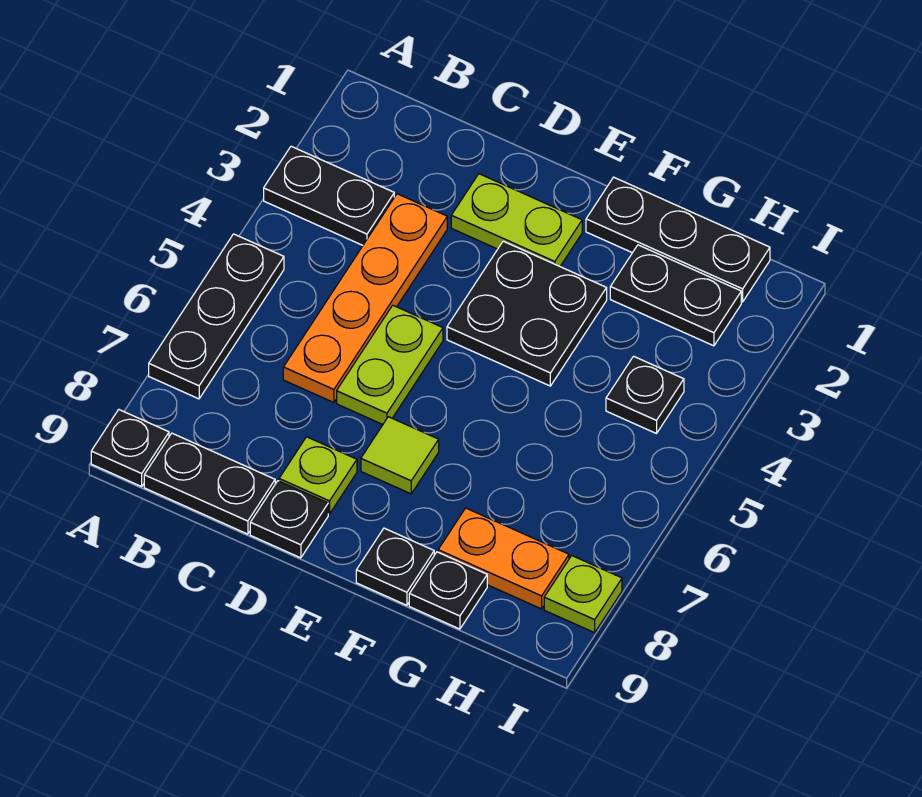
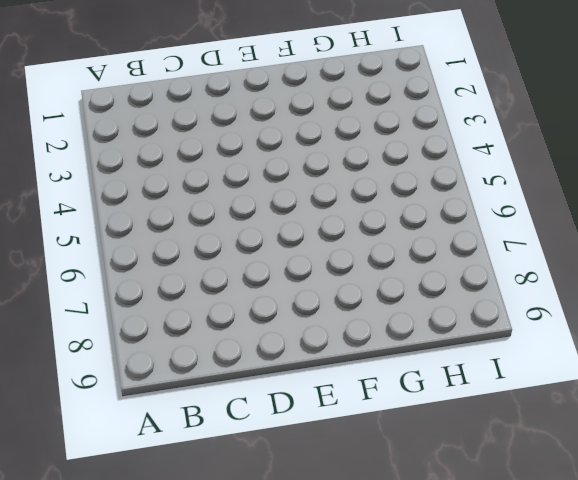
none -> black 1x2 plate [264,146,394,245]
none -> black 1x3 plate [149,234,284,399]
none -> black 1x1 plate [91,410,169,487]

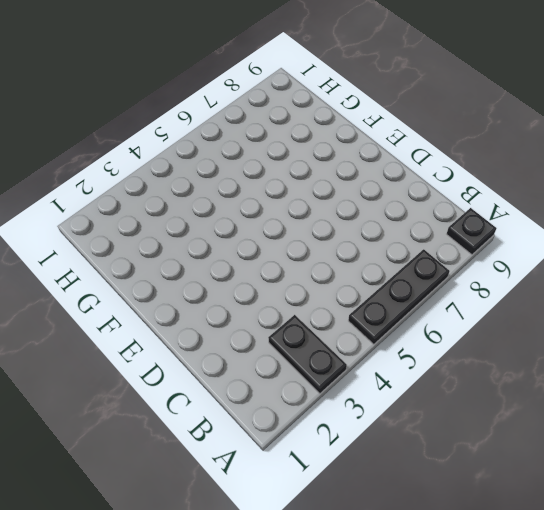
none -> black 1x2 plate [144,433,275,534]
none -> orange 1x4 plate [283,194,447,403]
none -> lime 1x2 plate [451,174,582,266]

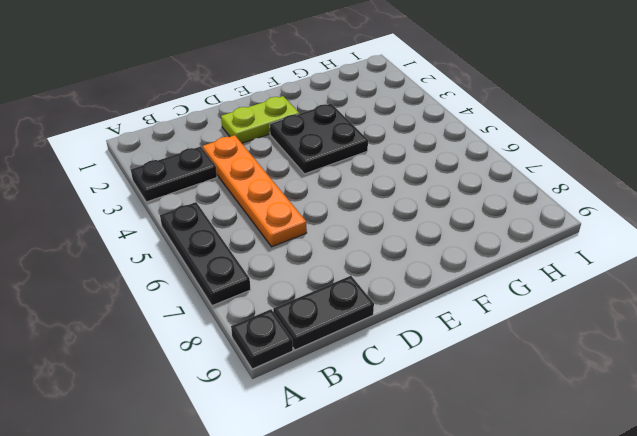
none -> lime 1x2 plate [337,305,443,424]
none -> lime 1x1 plate [279,437,357,514]
none -> black 1x1 plate [250,481,328,558]

